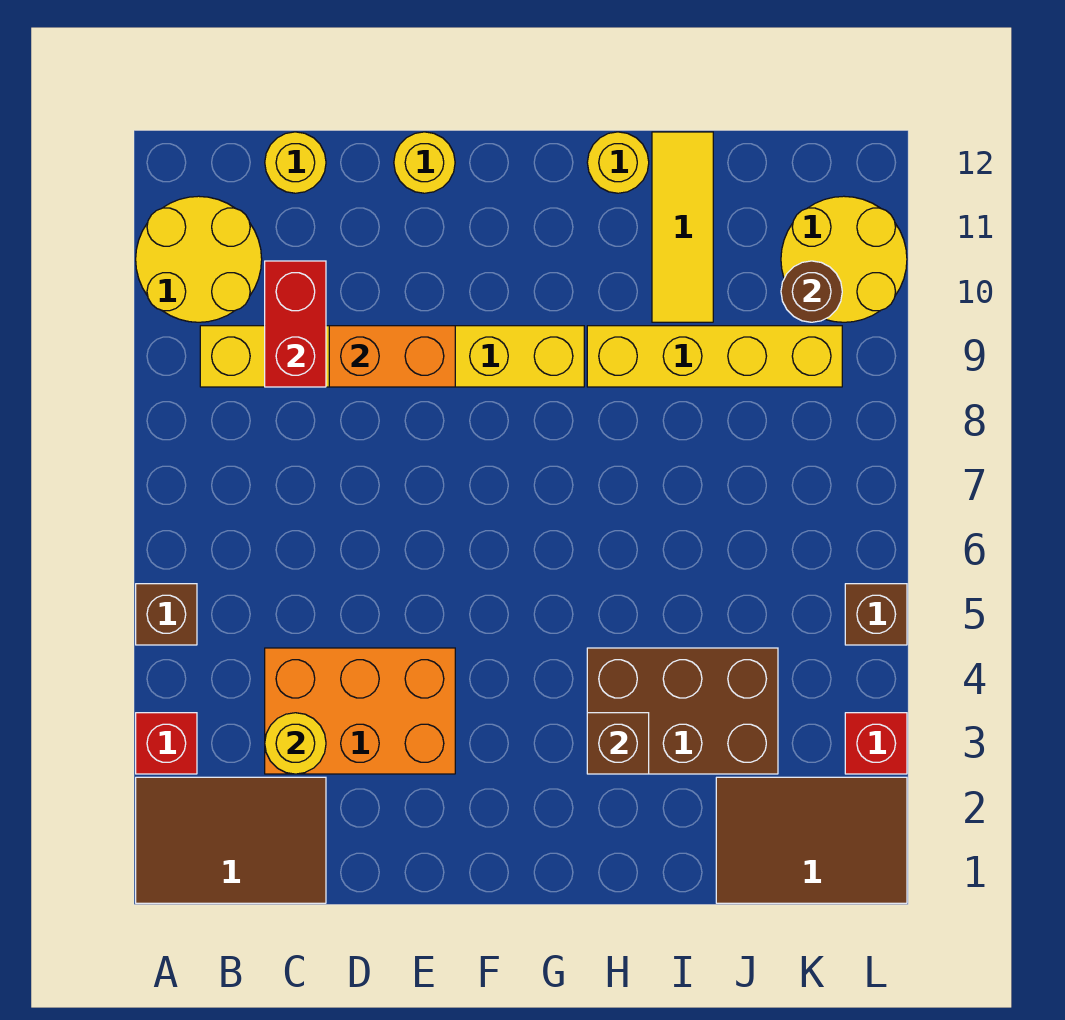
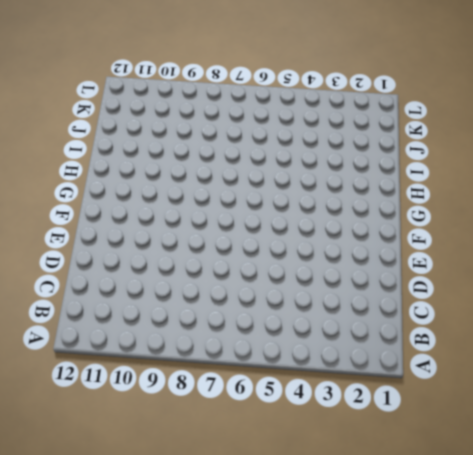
none -> brown 2x3 tile [136,777,326,903]
none -> red 1x1 brick [136,713,197,774]
none -> brown 1x1 brick [136,584,197,645]

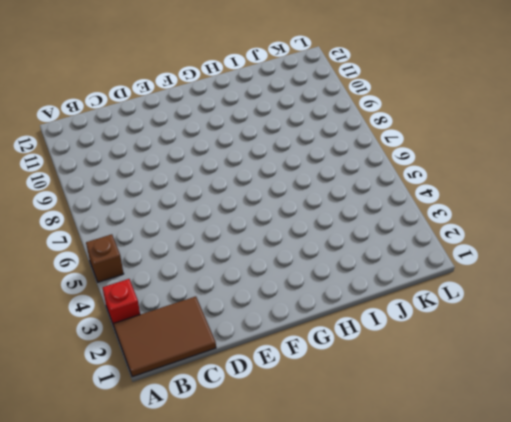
none -> yellow 2x2 round brick [136,196,262,322]
none -> yellow 1x6 brick [200,326,584,387]
none -> orange 2x3 brick [265,648,455,774]

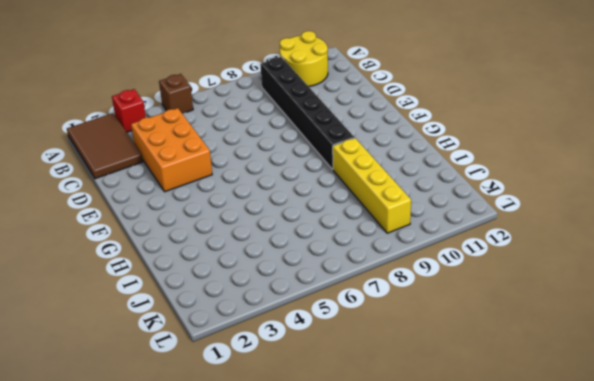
black 1x6 brick [260,57,354,169] -> yellow 1x6 brick [200,326,584,387]
none -> yellow 1x1 round brick [265,132,326,193]
none -> yellow 1x1 round brick [394,132,455,193]
none -> brown 2x3 brick [587,648,778,774]

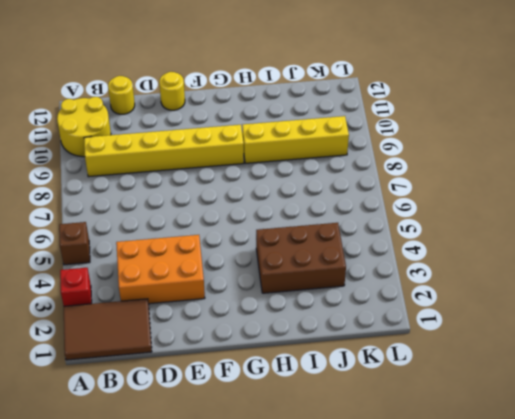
none -> yellow 1x1 round brick [587,132,649,193]
none -> yellow 1x3 tile [652,132,713,322]
none -> brown 2x3 tile [716,777,907,903]

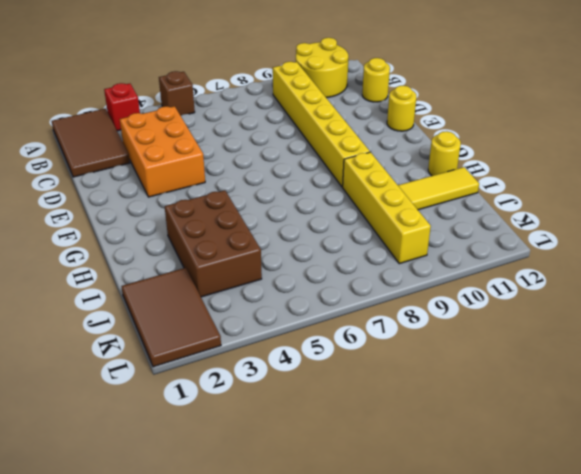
none -> yellow 2x2 round brick [781,196,907,322]
none -> red 1x1 brick [845,713,907,774]
none -> brown 1x1 brick [845,584,907,645]

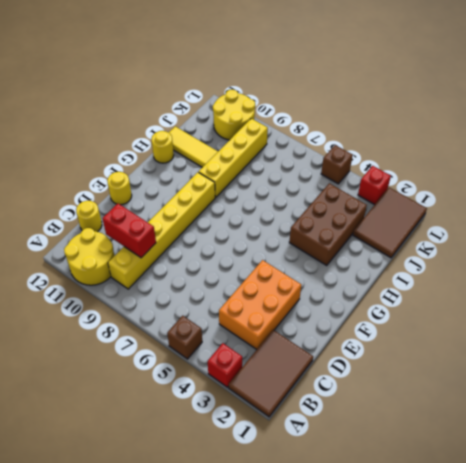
none -> yellow 1x1 round brick [265,713,326,774]
none -> orange 1x2 brick [329,326,455,387]
none -> brown 1x1 brick [587,713,649,774]

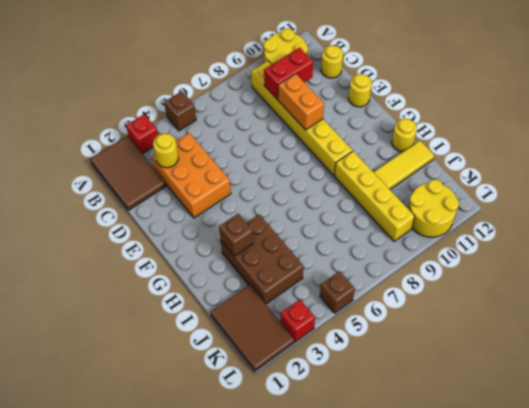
none -> brown 1x1 round brick [781,261,842,322]

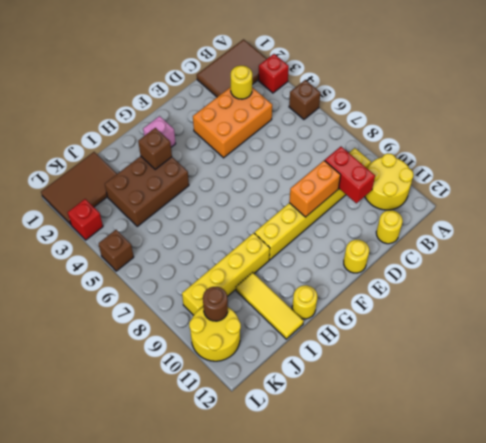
pink 1x1 brick [143,116,176,147] -> none

